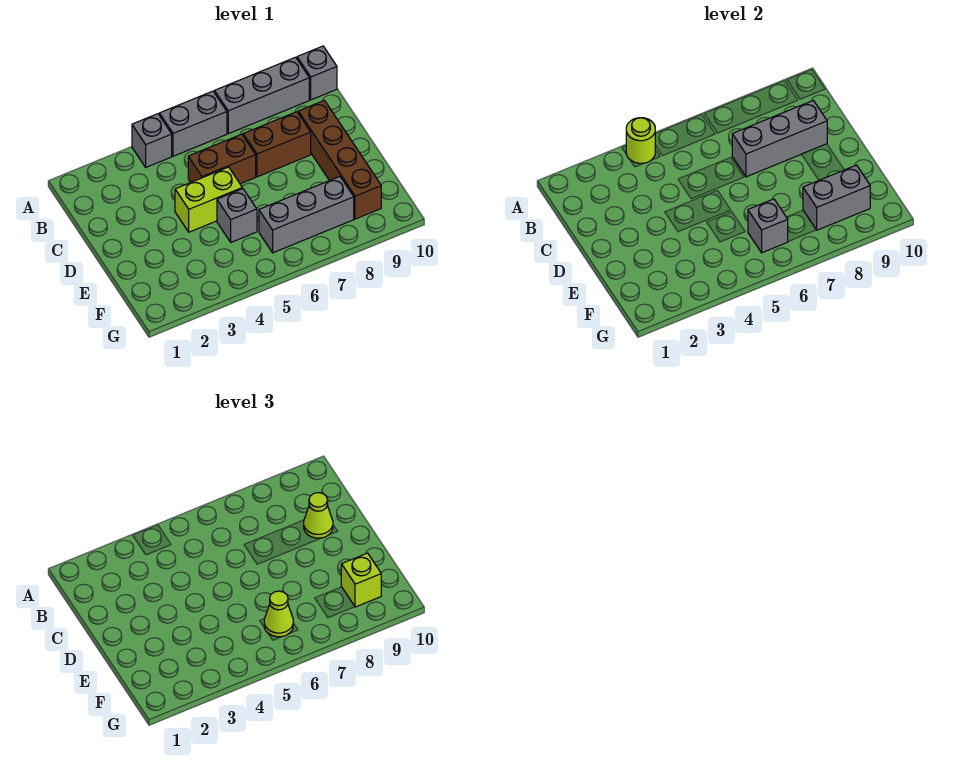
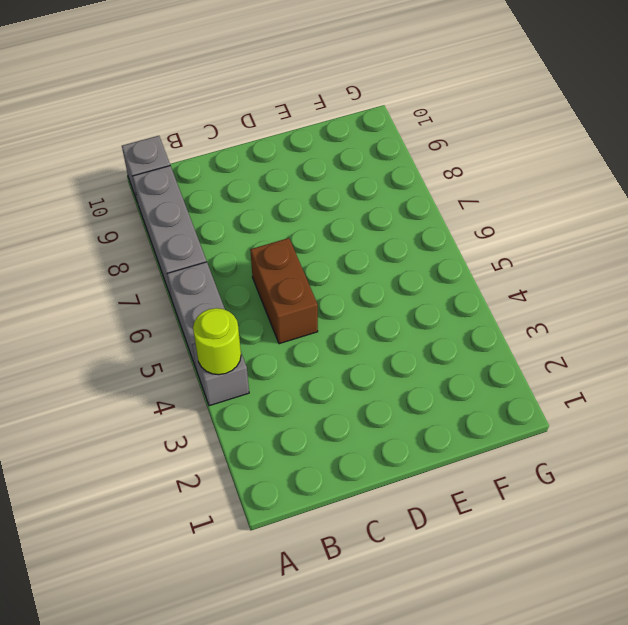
none -> brown 1x2 brick [243,112,311,177]
none -> brown 1x4 brick [298,100,381,219]
none -> lime 1x2 brick [175,167,242,232]

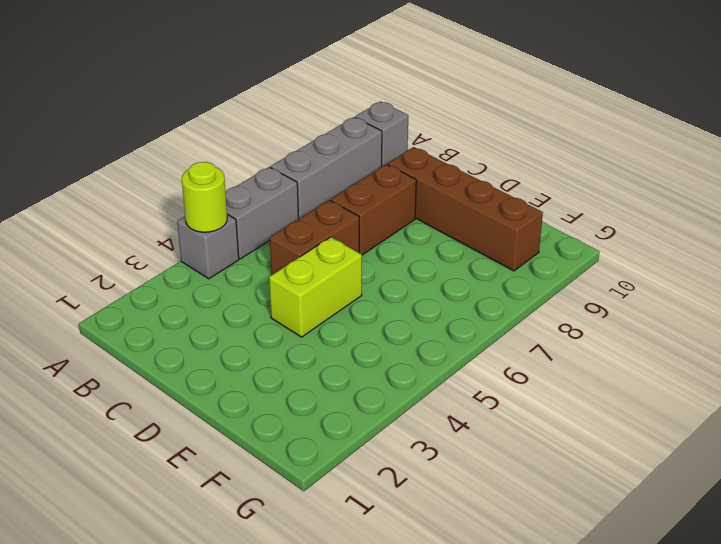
none -> grey 1x1 brick [217,189,257,242]
none -> grey 1x3 brick [259,177,354,253]
none -> grey 1x3 brick [732,100,827,177]

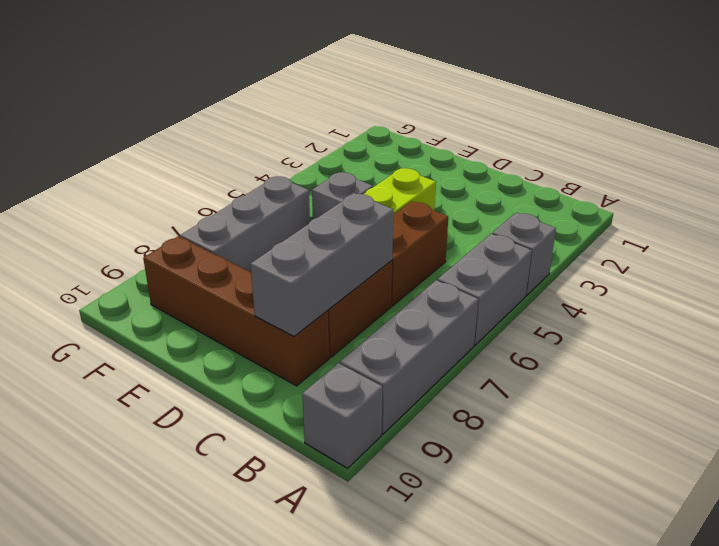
none -> lime 1x1 round brick [626,118,655,163]
none -> grey 1x1 brick [748,199,788,253]
none -> grey 1x2 brick [803,165,870,230]

